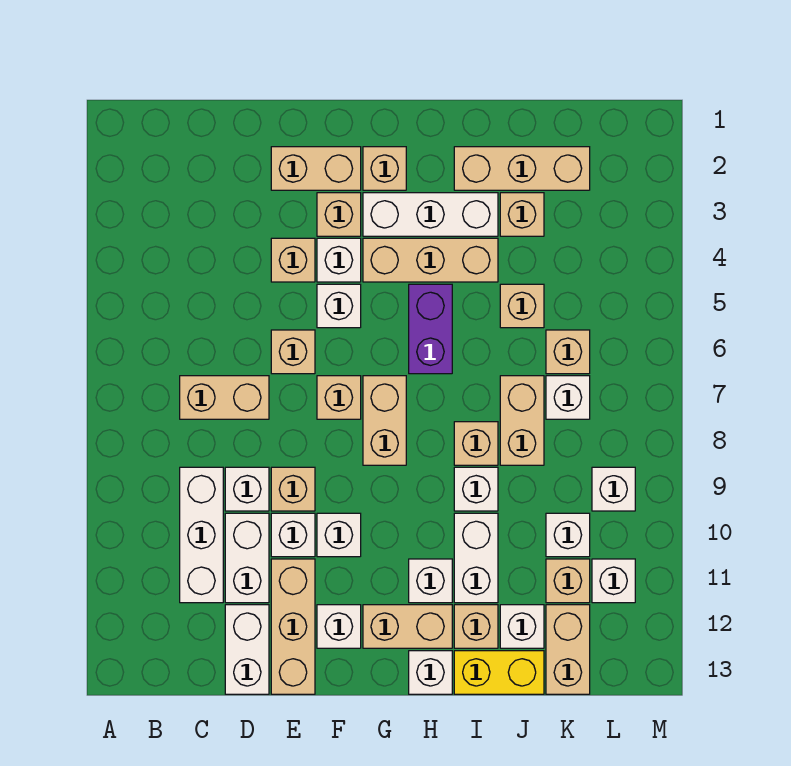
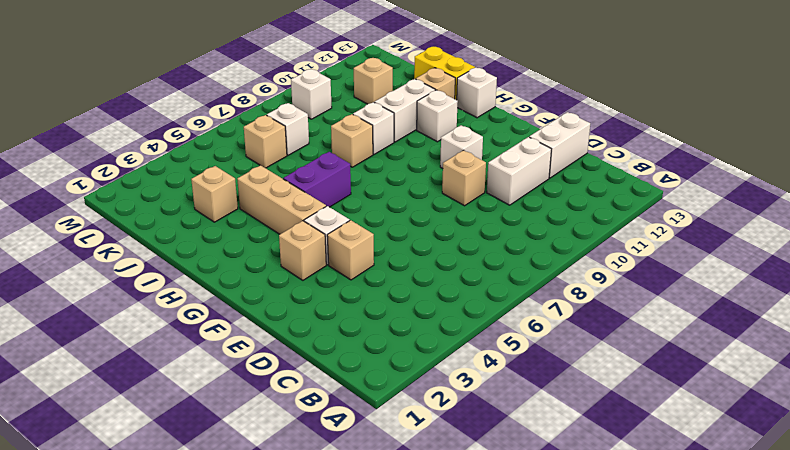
none -> tan 1x2 brick [180,376,269,419]
none -> white 1x3 brick [180,467,223,603]
none -> white 1x1 brick [225,467,269,511]
none -> tan 1x2 brick [271,147,361,190]

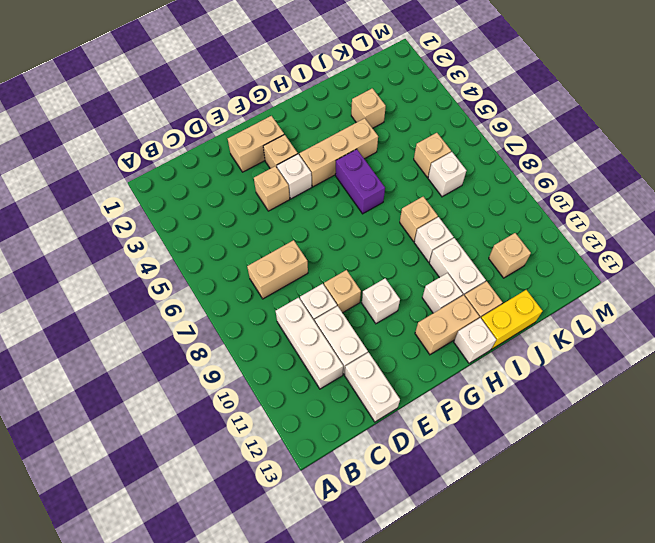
none -> tan 1x1 brick [271,330,315,374]
none -> white 1x1 brick [271,513,315,557]
none -> tan 1x3 brick [271,559,315,694]
none -> white 1x1 brick [317,284,361,328]

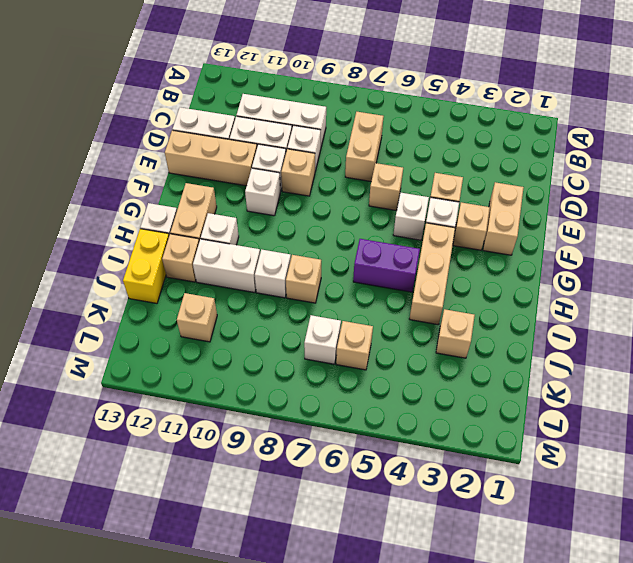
none -> tan 1x1 brick [317,376,361,419]
none -> white 1x1 brick [317,605,361,648]
none -> tan 1x1 brick [363,147,406,190]
none -> white 1x3 brick [363,193,498,236]

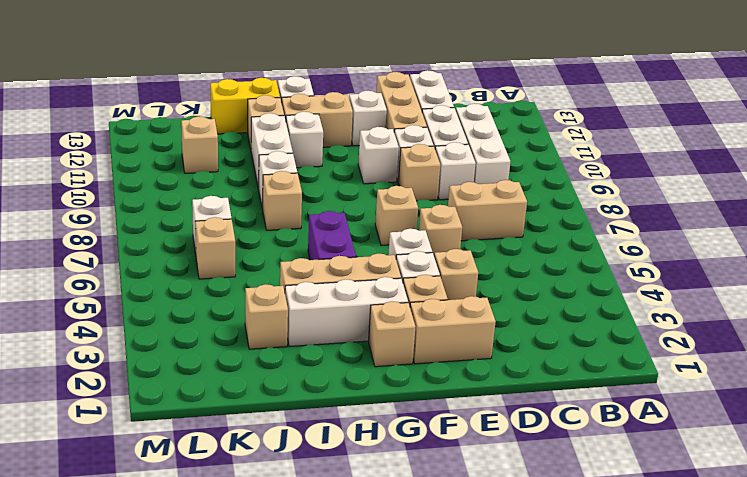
none -> tan 1x2 brick [363,376,406,465]
none -> tan 1x3 brick [454,147,590,190]
none -> tan 1x1 brick [500,284,544,328]
none -> tan 1x2 brick [500,376,544,465]

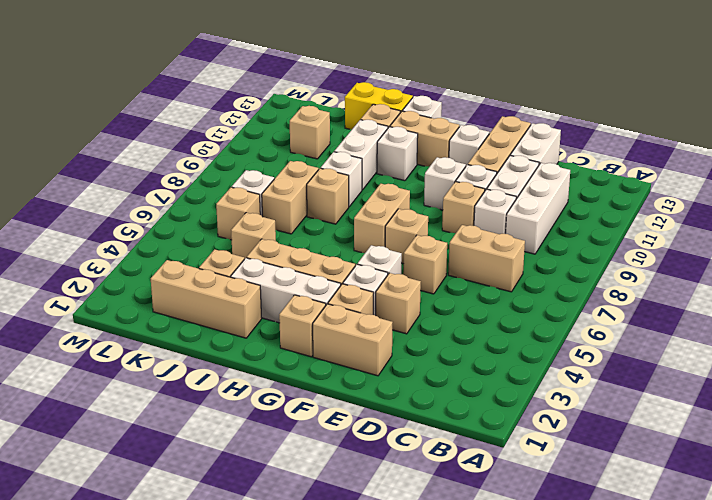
none -> purple 1x2 brick [409,284,452,374]
none -> white 1x1 brick [500,605,544,648]
none -> white 1x1 brick [546,513,590,557]
none -> tan 1x2 brick [546,605,590,694]

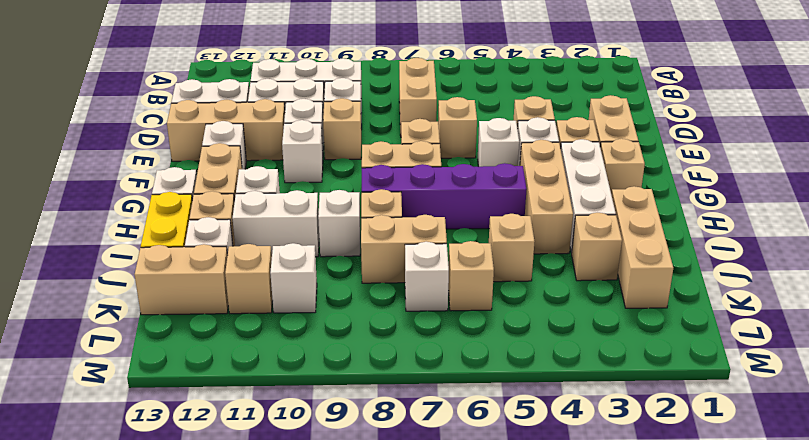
purple 1x4 brick [362,163,527,229] -> purple 1x2 brick [409,284,452,374]
none -> white 1x1 brick [592,467,635,511]
none -> white 1x1 brick [592,559,635,603]

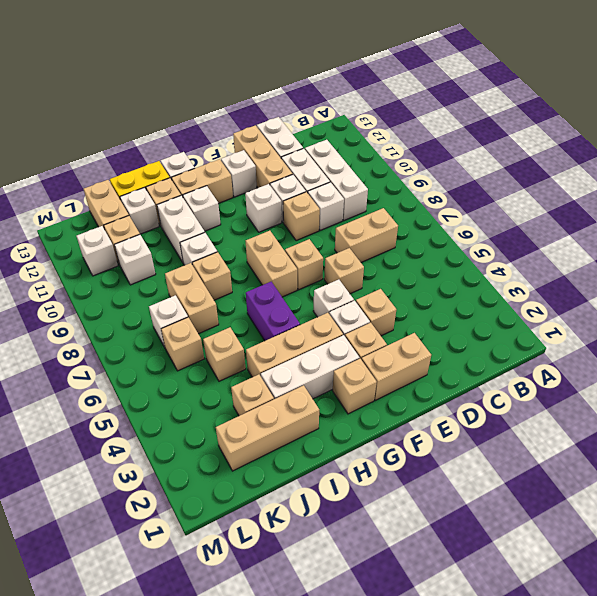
none -> white 1x1 brick [592,467,635,511]

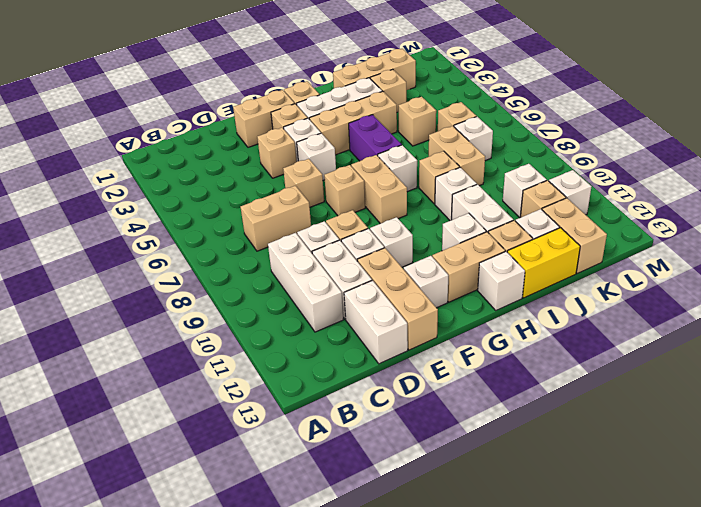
white 1x1 brick [378,145,417,192] -> white 1x1 brick moved to [592,467,635,511]

